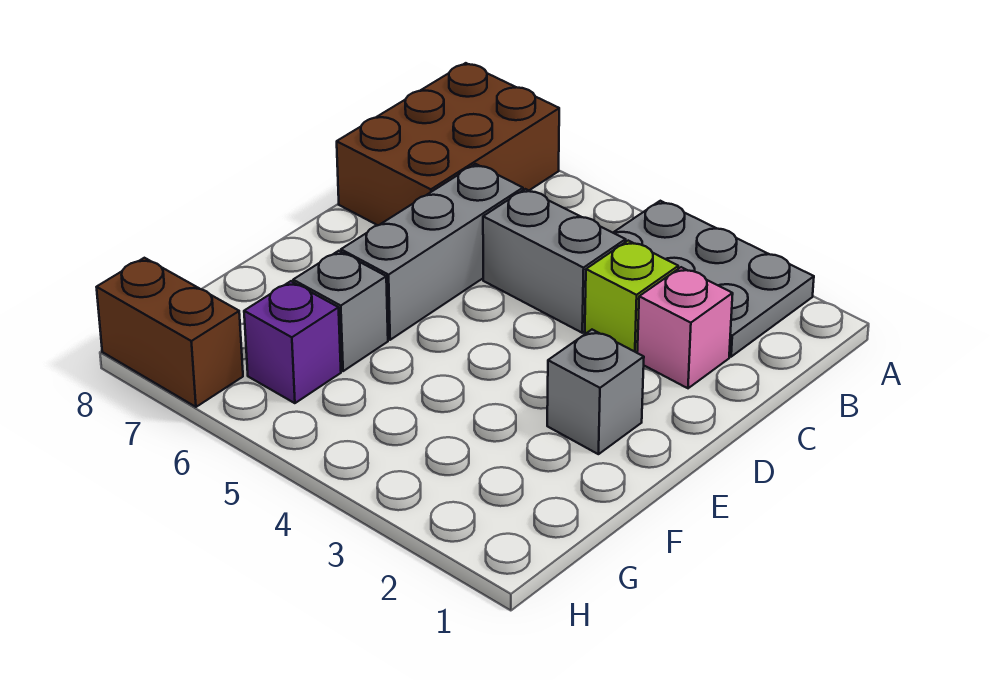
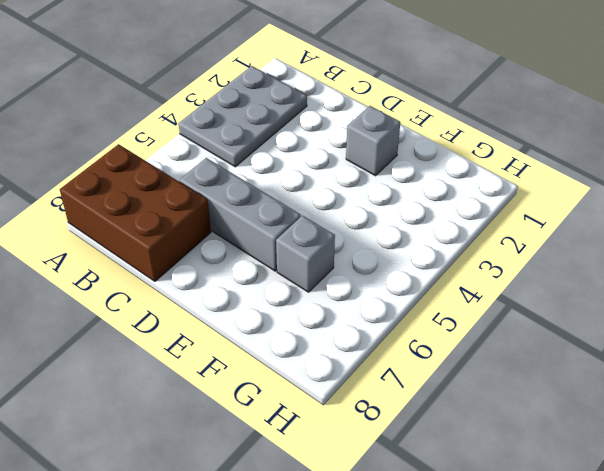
none -> pink 1x1 brick [637,267,733,388]
none -> lime 1x1 brick [585,241,678,353]

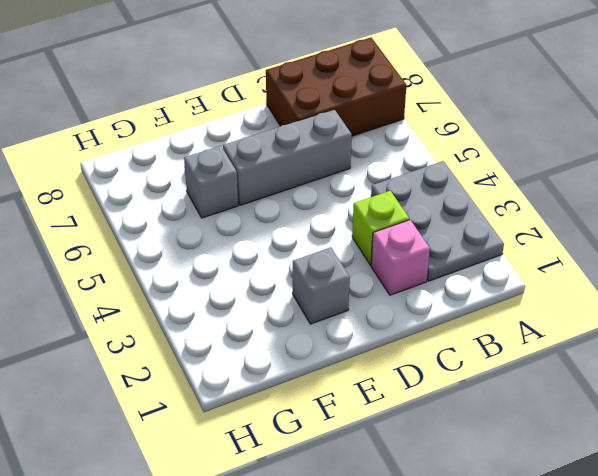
none -> grey 1x2 brick [483,189,626,333]
none -> purple 1x1 brick [244,281,341,403]

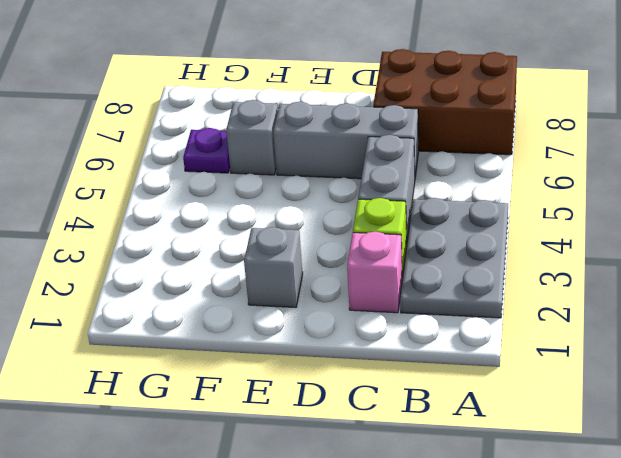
purple 1x1 plate [183,128,230,173] -> purple 1x1 brick [244,281,341,403]
none -> brown 1x2 brick [97,258,243,407]

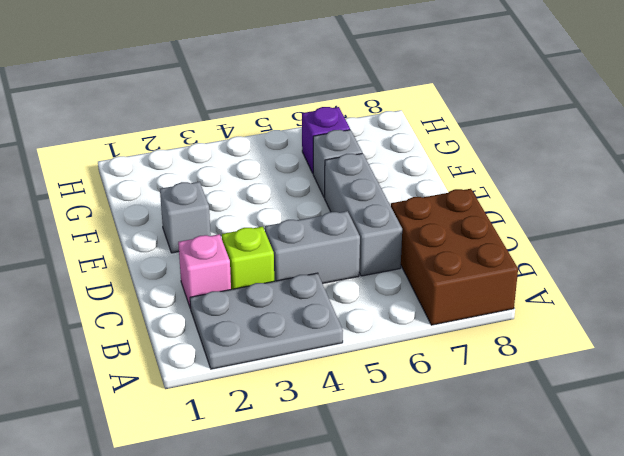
none -> brown 1x2 brick [97,258,243,407]

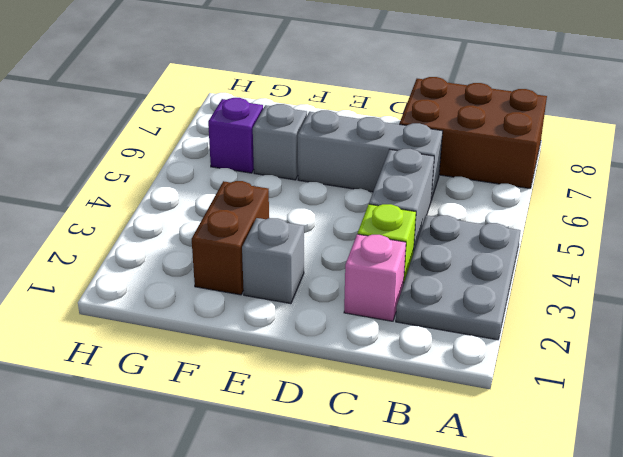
brown 1x2 brick [192,181,269,295] -> brown 1x2 brick moved to [97,258,243,407]

